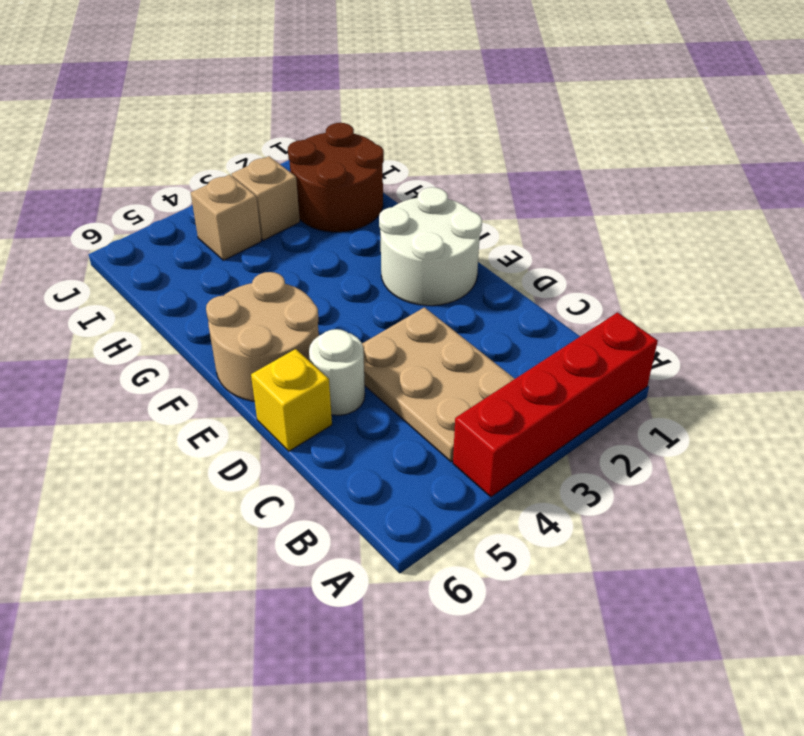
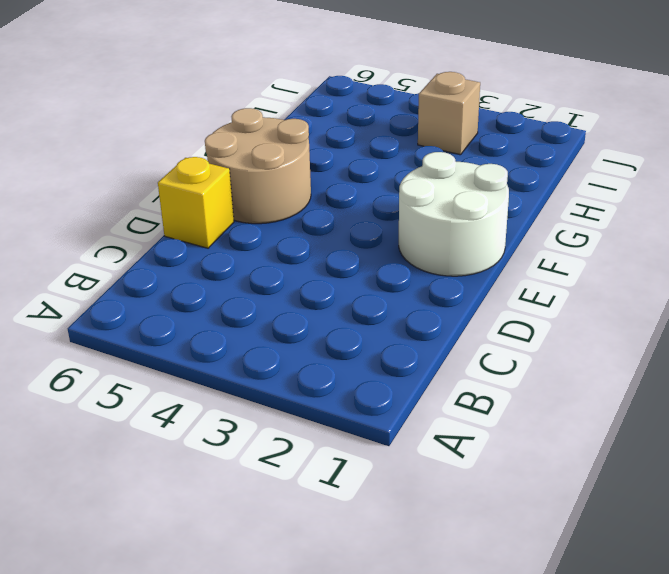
none -> red 1x4 brick [453,312,658,497]
none -> tan 2x3 plate [362,307,515,462]

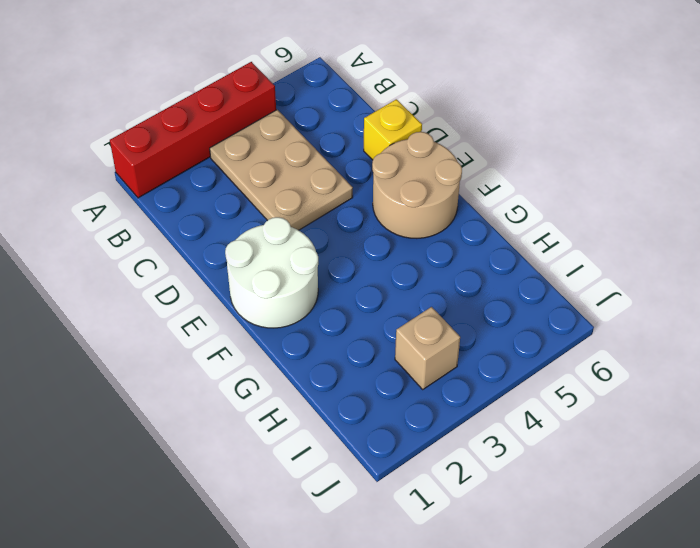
none -> white 1x1 round brick [309,329,365,415]
none -> brown 2x2 round brick [288,123,384,232]

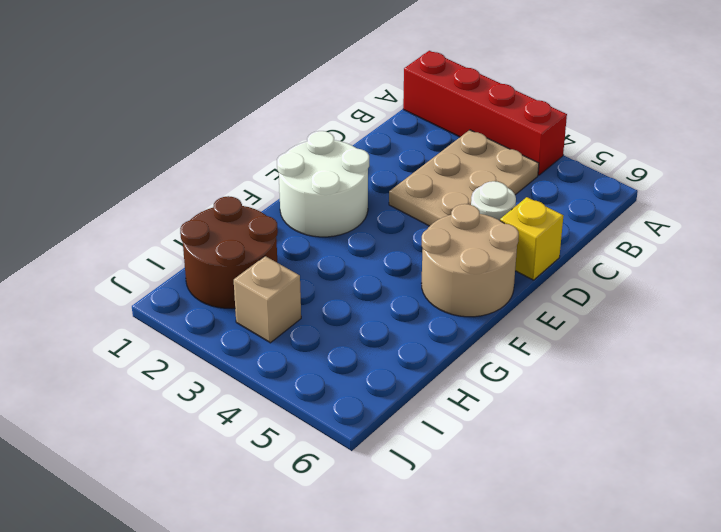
none -> tan 1x1 brick [191,175,261,260]

